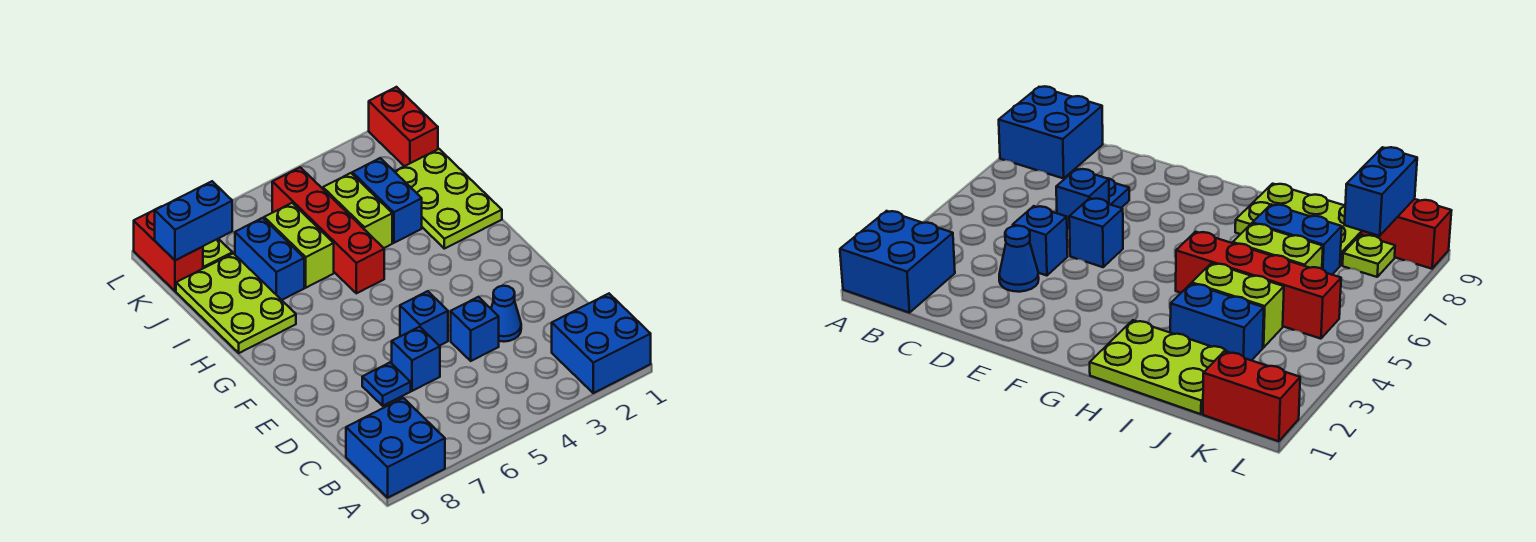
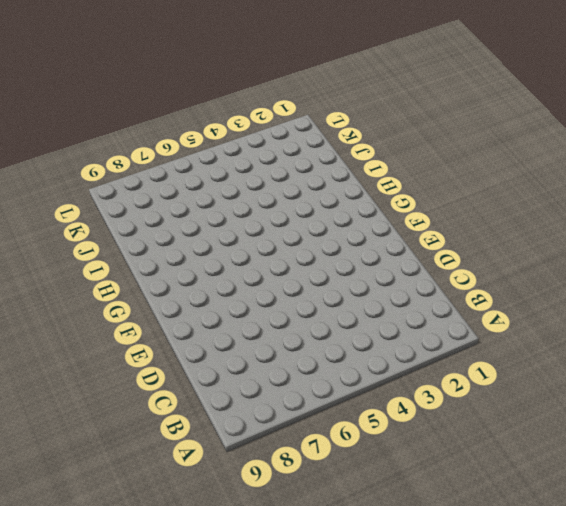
none -> blue 2x2 brick [552,294,651,393]
none -> blue 2x2 brick [346,398,445,498]
none -> blue 1x1 cone [491,286,521,342]

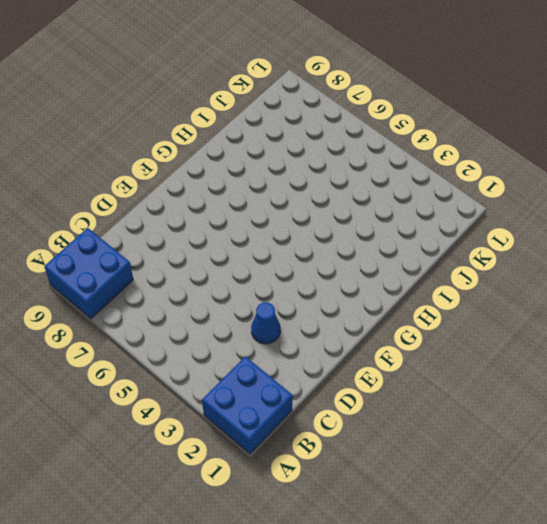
none -> blue 1x1 brick [451,297,499,361]
none -> blue 1x1 brick [392,327,440,391]
none -> blue 1x1 plate [362,362,411,406]

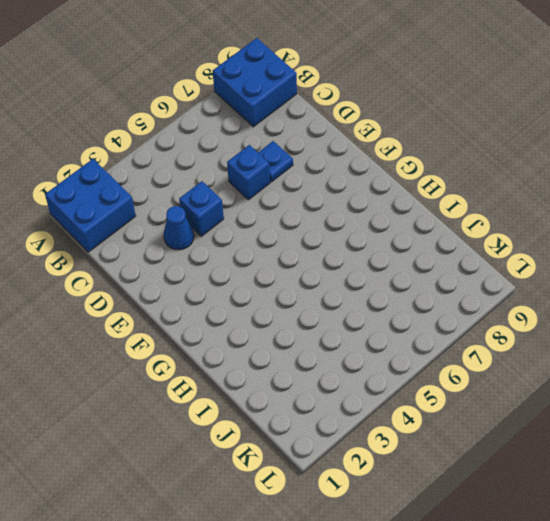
none -> blue 1x1 brick [400,291,448,346]
none -> lime 2x3 plate [394,149,502,249]
none -> red 1x4 brick [272,167,384,293]

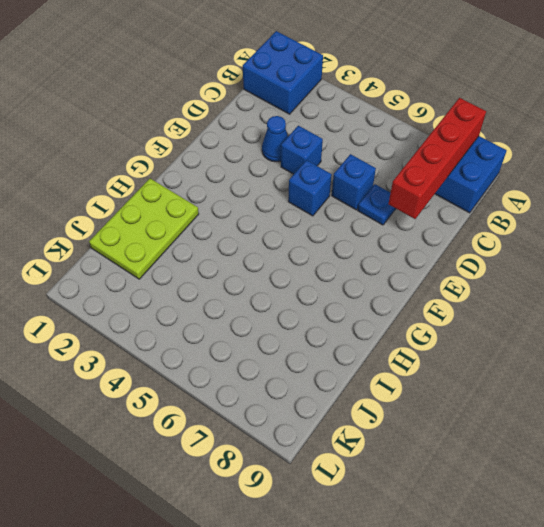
red 1x4 brick [389,98,486,219] -> red 1x4 brick moved to [272,167,384,293]
none -> lime 2x3 plate [176,253,296,353]
none -> blue 1x2 brick [352,158,422,243]
none -> lime 1x2 brick [323,173,392,248]

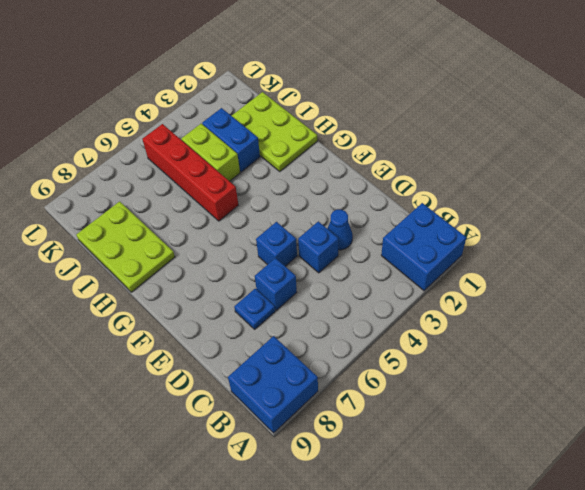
none -> lime 1x2 brick [264,203,334,288]
none -> blue 1x2 brick [235,218,304,300]
none -> red 1x2 brick [369,87,438,166]

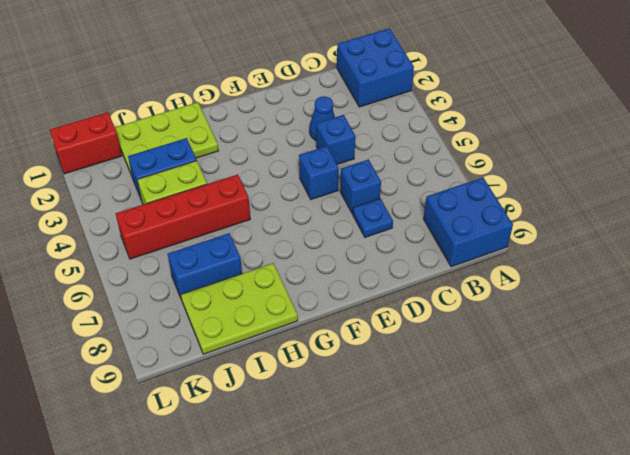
none -> lime 1x2 brick [264,203,334,288]
none -> lime 1x1 plate [203,239,232,268]
none -> red 1x2 brick [134,207,203,291]

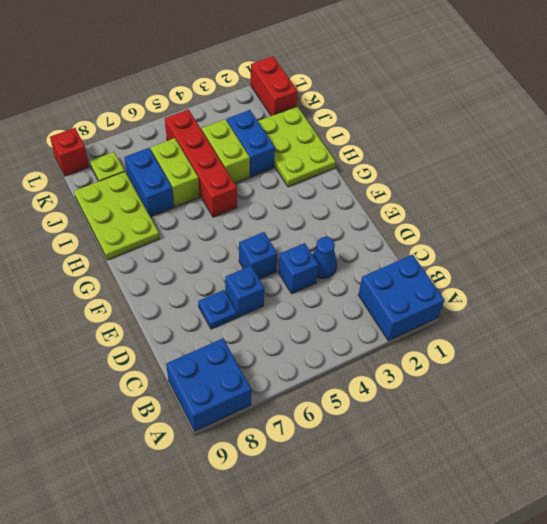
red 1x1 brick [50,128,89,176] -> red 1x2 brick [134,207,203,291]
none -> blue 1x2 brick [155,181,232,260]

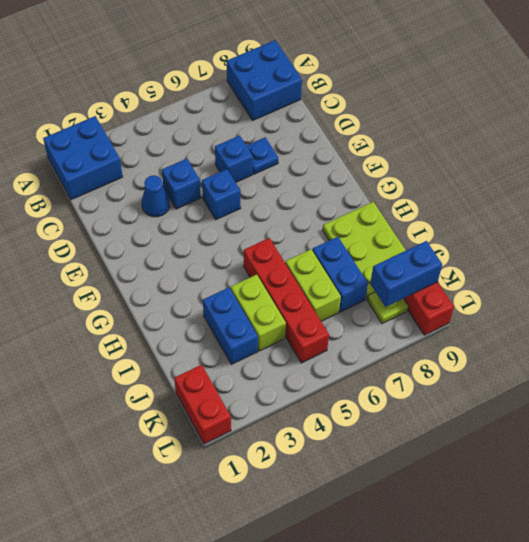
none -> lime 2x3 plate [394,149,502,249]

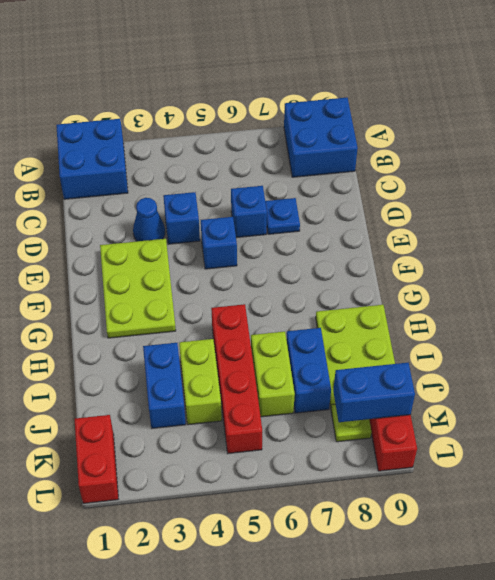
lime 2x3 plate [100,239,176,338] -> lime 2x3 plate moved to [394,149,502,249]

